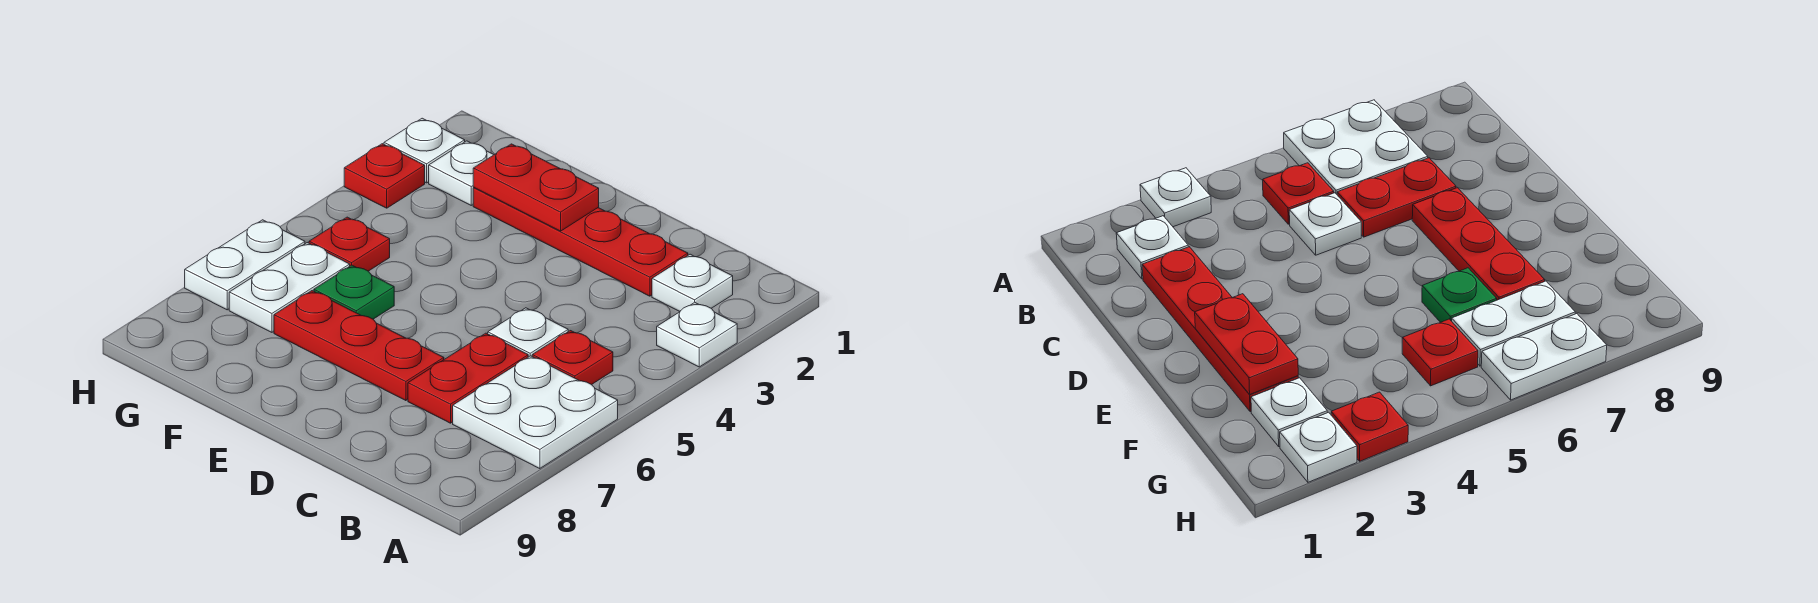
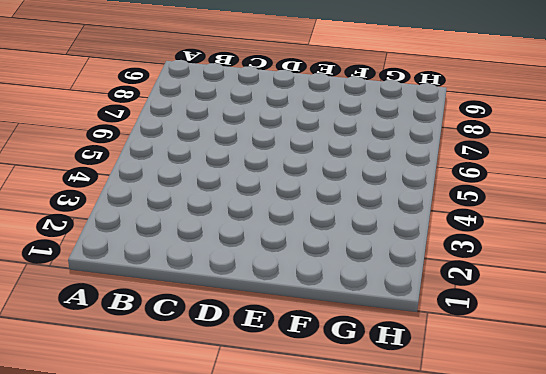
none -> white 1x1 plate [657,302,737,367]
none -> white 2x2 plate [453,356,618,469]
none -> white 1x1 plate [652,254,733,311]

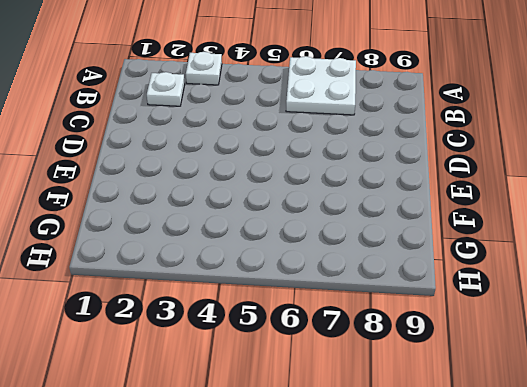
none -> red 1x1 plate [532,331,613,385]
none -> red 1x4 plate [473,188,688,296]
none -> white 1x1 plate [488,308,568,357]

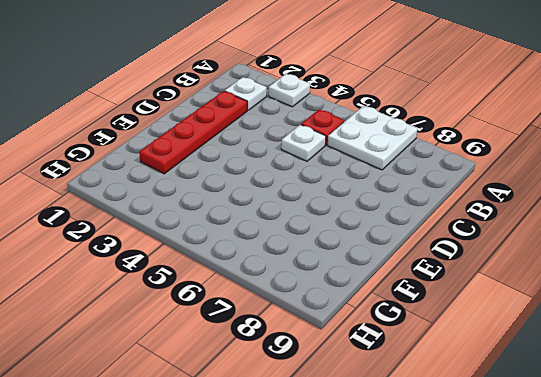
none -> red 1x2 plate [408,333,528,423]
none -> red 1x3 plate [274,291,444,401]
none -> green 1x1 plate [314,265,394,319]

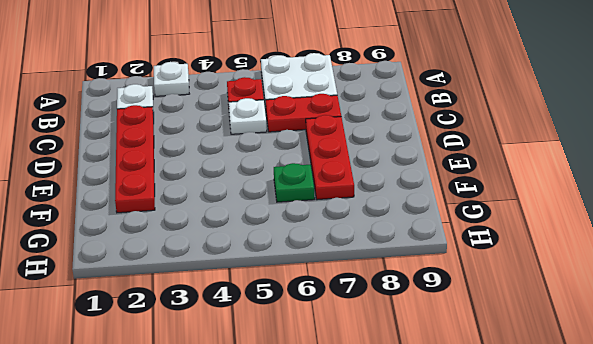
none -> white 1x1 plate [429,141,494,205]
none -> red 1x1 plate [309,217,390,271]
none -> white 1x2 plate [229,243,350,332]

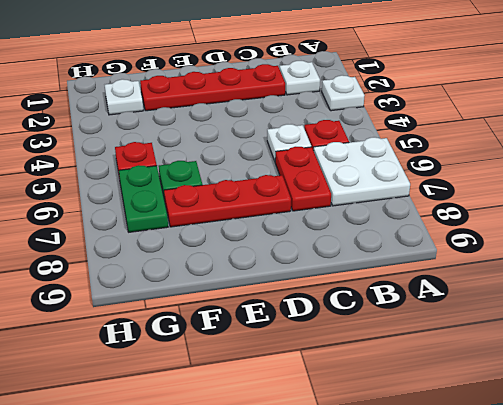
green 1x2 plate [119,165,168,232] -> white 1x2 plate [229,243,350,332]
none -> white 1x1 plate [384,118,465,183]
none -> red 1x1 plate [344,144,425,208]
none -> white 1x2 plate [185,220,305,310]

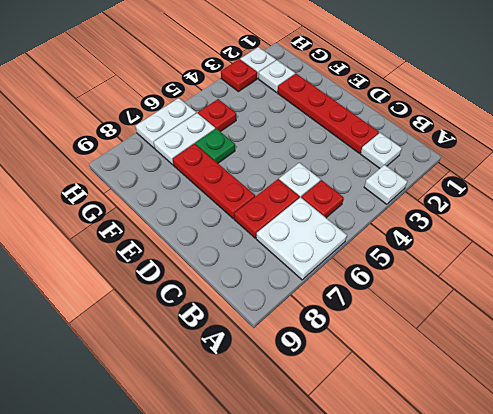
none -> red 1x2 plate [473,144,599,231]

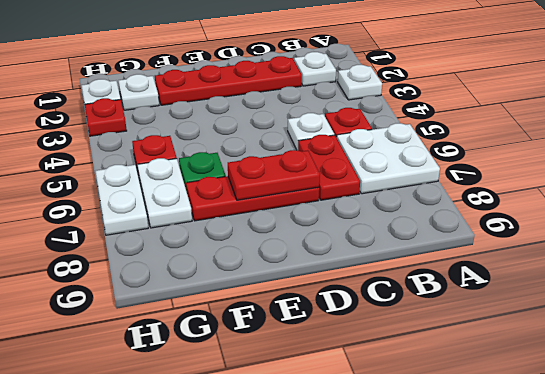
red 1x2 plate [228,150,320,200] -> red 1x2 plate moved to [473,144,599,231]

